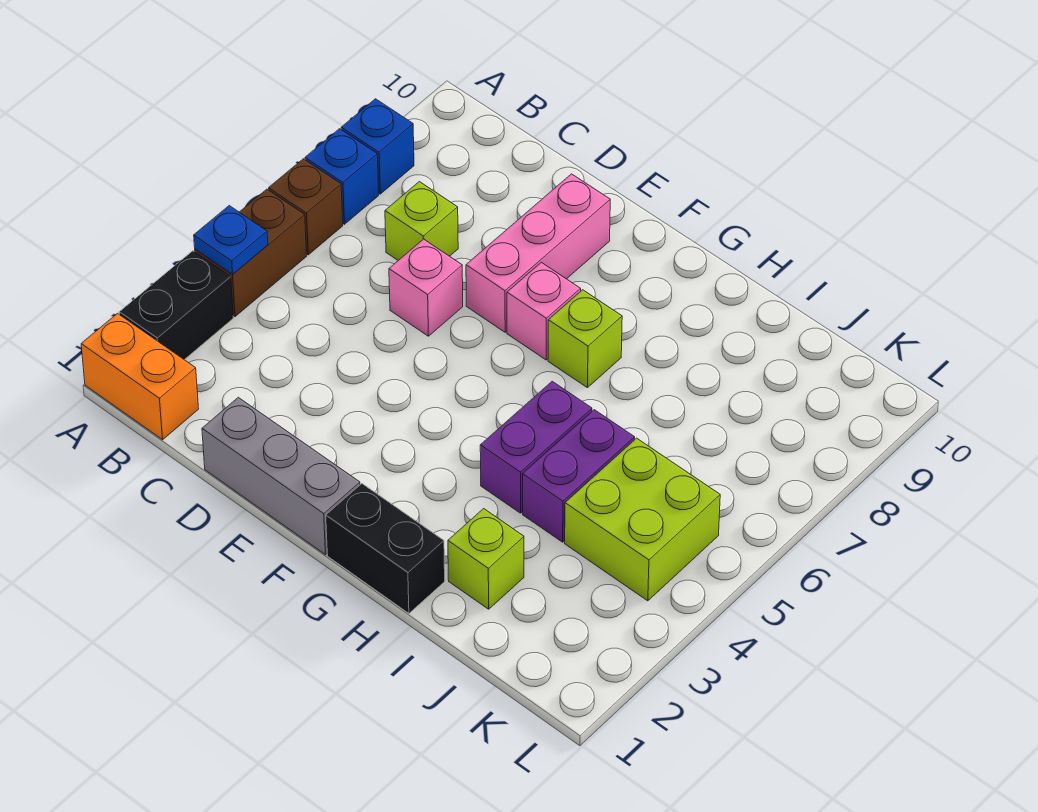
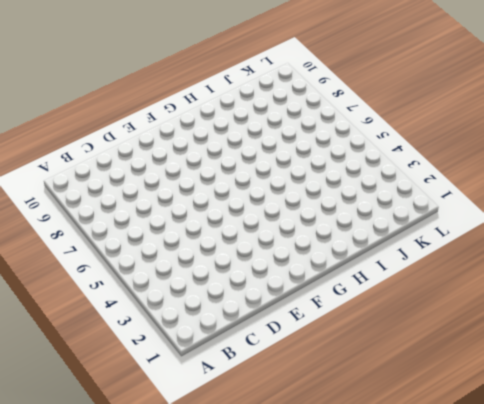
none -> orange 1x2 brick [81,314,199,440]
none -> black 1x2 brick [119,251,233,360]
none -> brown 1x2 brick [195,189,307,317]

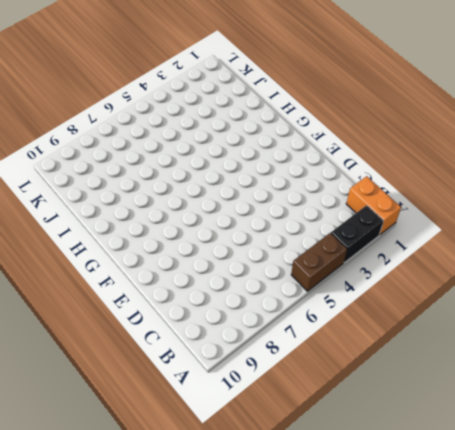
none -> brown 1x1 brick [269,159,343,255]
none -> blue 1x1 brick [305,129,379,224]
none -> blue 1x1 brick [341,99,414,194]

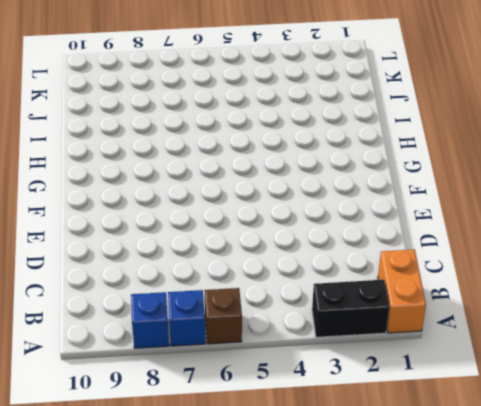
none -> brown 1x2 brick [195,189,307,317]
none -> lime 1x1 brick [385,182,458,260]
none -> grey 1x3 brick [202,397,360,555]

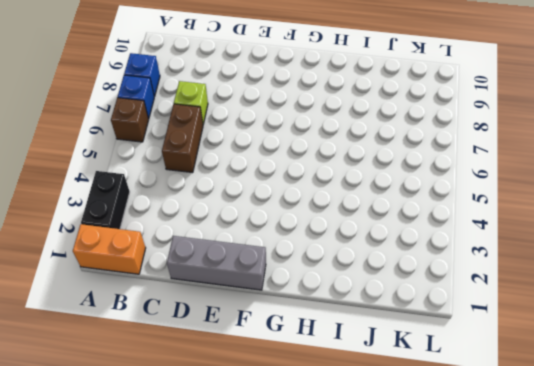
brown 1x2 brick [162,104,203,173] -> brown 1x2 brick moved to [195,189,307,317]
none -> pink 1x1 brick [389,239,463,336]
none -> pink 1x3 brick [466,174,610,332]
none -> pink 1x1 brick [507,262,581,360]

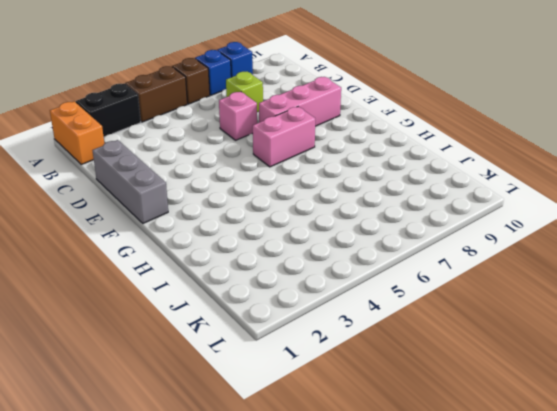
pink 1x2 brick [252,107,315,167] -> pink 1x1 brick [507,262,581,360]
none -> black 1x2 brick [326,484,445,613]
none -> lime 1x1 brick [548,290,622,388]
none -> purple 1x2 brick [480,381,592,513]

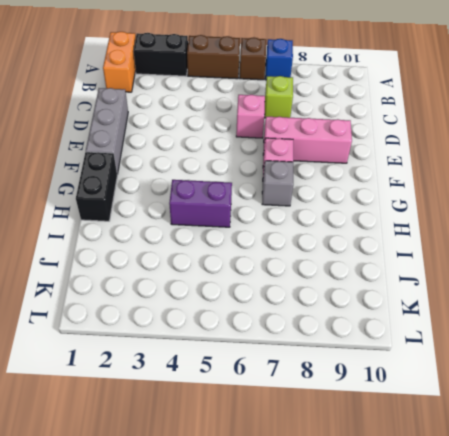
grey 1x1 brick [262,161,293,206] -> lime 1x1 brick [548,290,622,388]
none -> blue 1x1 brick [341,99,414,194]
none -> lime 1x1 brick [448,509,524,609]
none -> purple 1x2 brick [523,410,635,542]

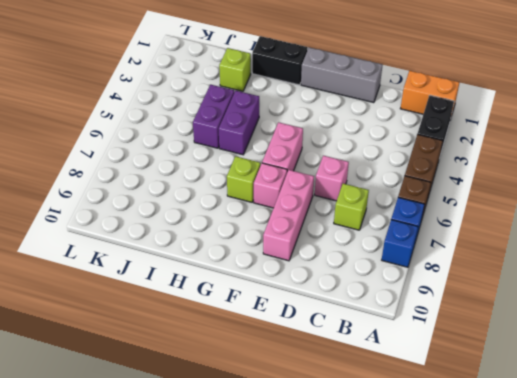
pink 1x2 brick [262,122,303,172] -> none
none -> lime 2x2 brick [565,438,720,601]
none -> blue 1x1 plate [194,206,268,274]

